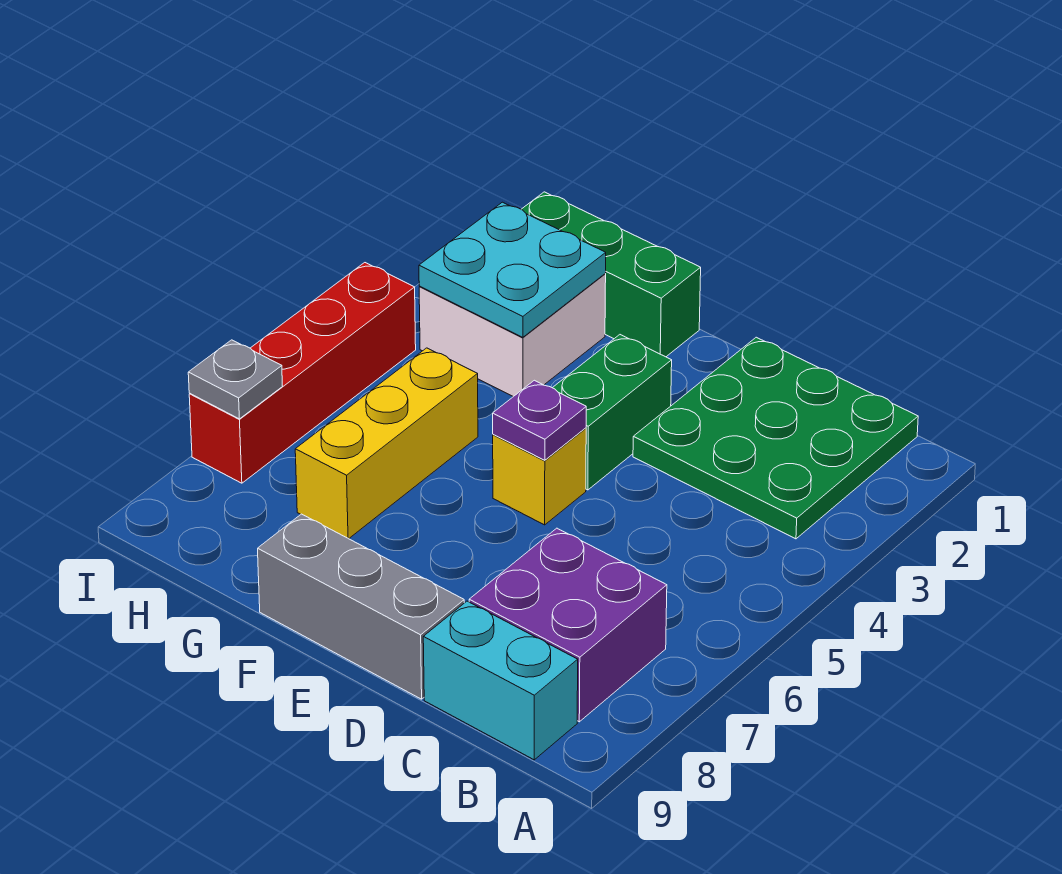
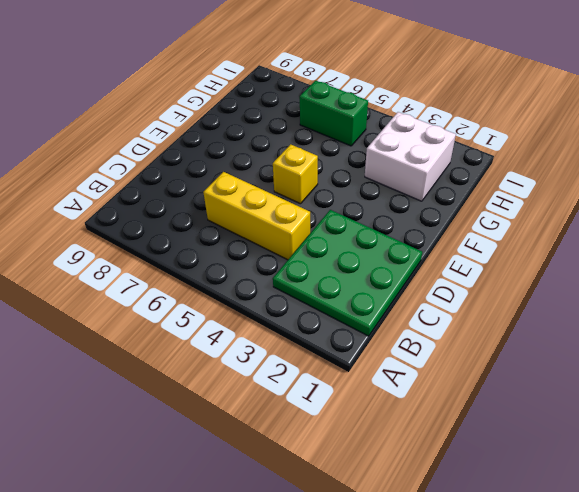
yellow 1x3 brick [203,172,310,260] -> yellow 1x3 brick moved to [295,348,478,539]
green 1x2 brick [300,81,368,146] -> green 1x2 brick moved to [553,335,672,490]
none -> purple 2x2 brick [469,528,667,722]
none -> cyan 1x2 brick [423,601,578,760]
none -> grey 1x3 brick [258,514,464,699]

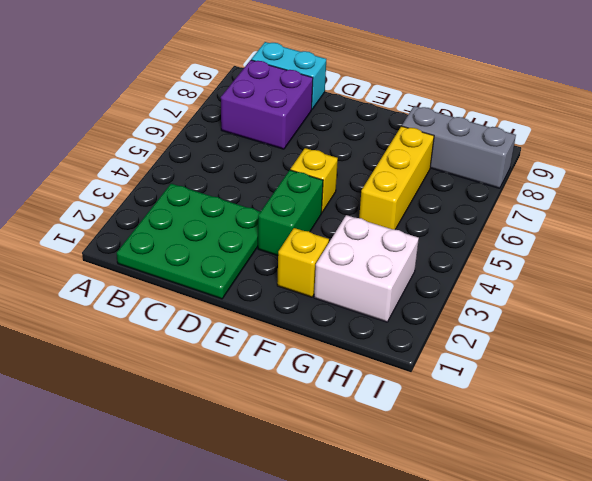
yellow 1x1 brick [277,228,329,297] -> none
grey 1x3 brick [402,106,516,188] -> grey 1x3 brick moved to [258,514,464,699]
none -> green 1x3 brick [521,192,701,357]
none -> red 1x4 brick [189,263,416,483]
none -> purple 1x1 plate [493,380,586,460]

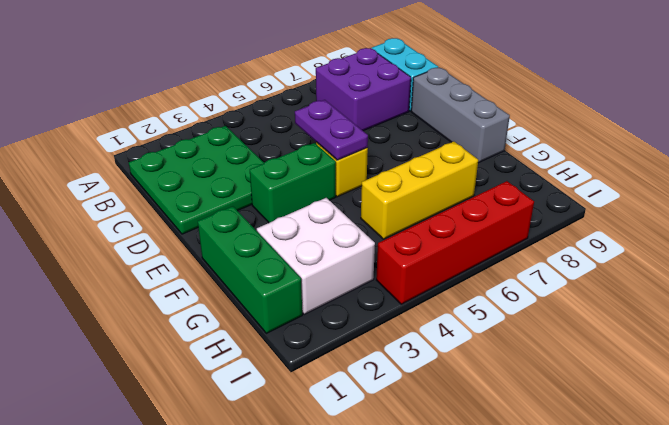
purple 1x2 plate [295,100,368,160] -> purple 1x1 plate [493,380,586,460]
none -> cyan 2x2 plate [419,202,606,337]
none -> grey 1x1 plate [188,340,282,419]

